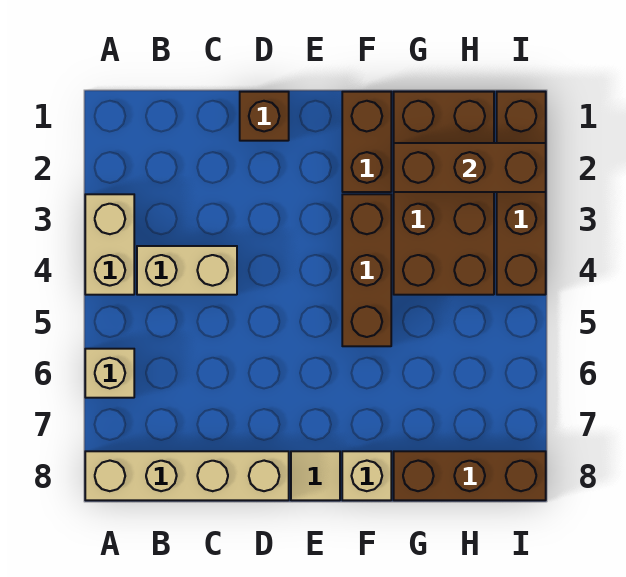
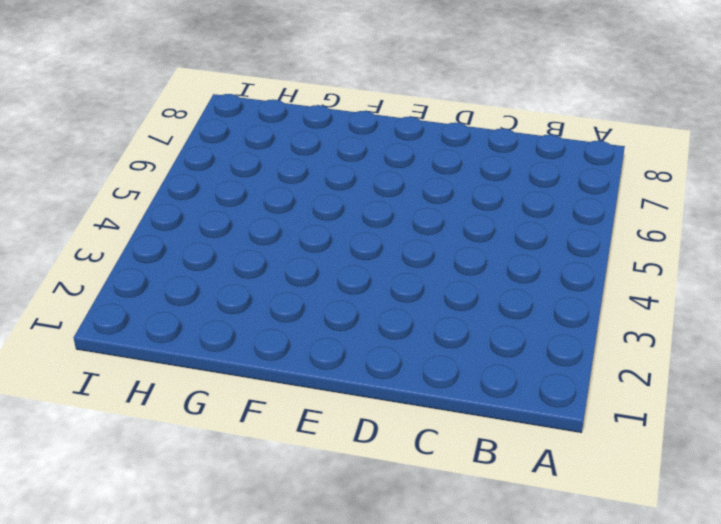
none -> tan 1x2 brick [85,194,134,295]
none -> tan 1x1 brick [85,349,134,398]
none -> tan 1x4 brick [85,451,289,500]

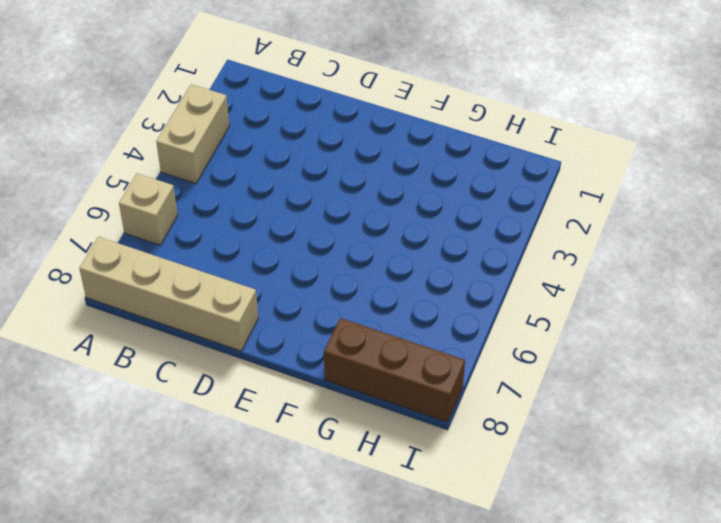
none -> tan 1x2 brick [137,246,237,295]
none -> brown 1x1 brick [240,92,289,141]
none -> tan 1x1 tile [291,451,340,500]

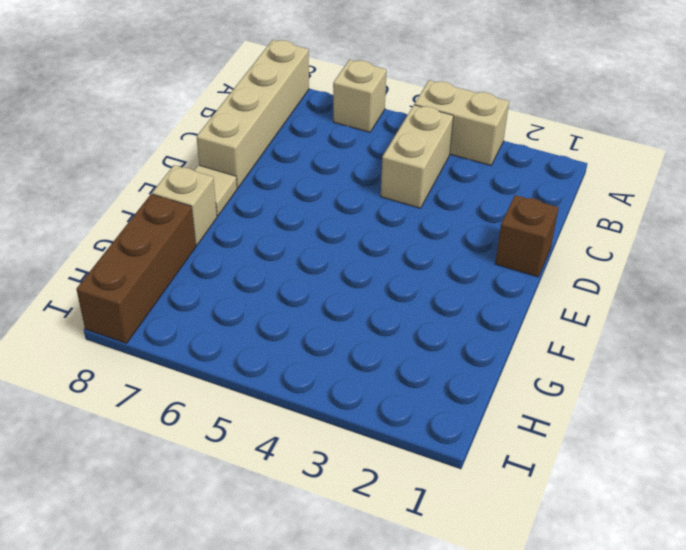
none -> brown 1x2 brick [342,92,391,192]
none -> brown 1x3 brick [342,194,391,346]
none -> brown 2x4 brick [394,92,494,295]

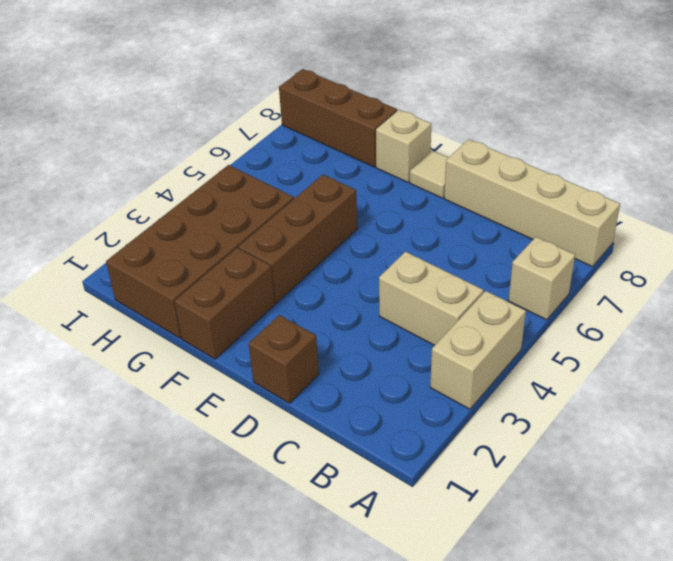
none -> brown 1x4 brick [497,92,546,295]
none -> brown 1x3 brick [394,143,546,192]

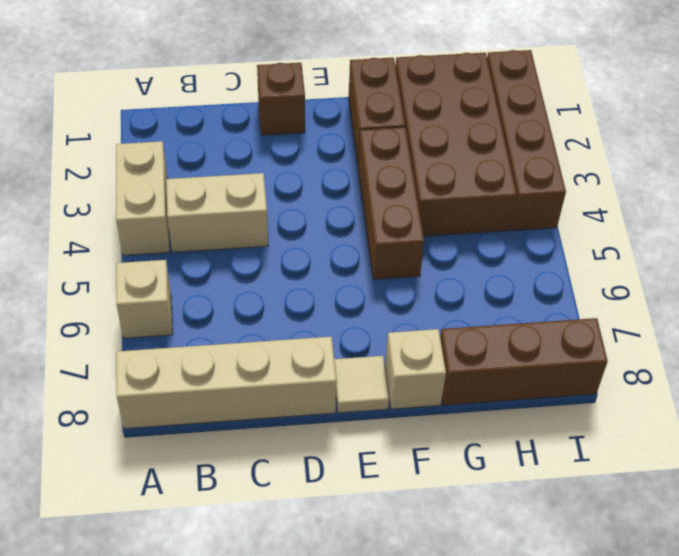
none -> brown 1x3 brick [394,143,546,192]

